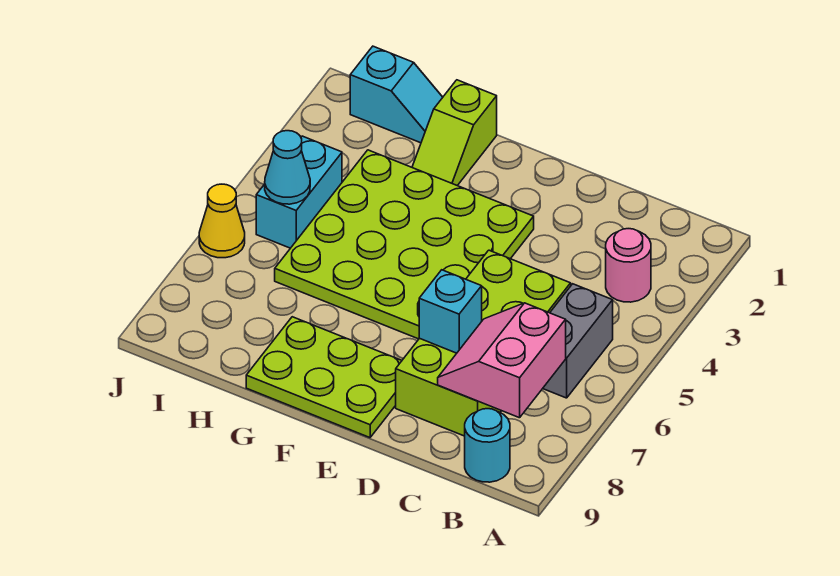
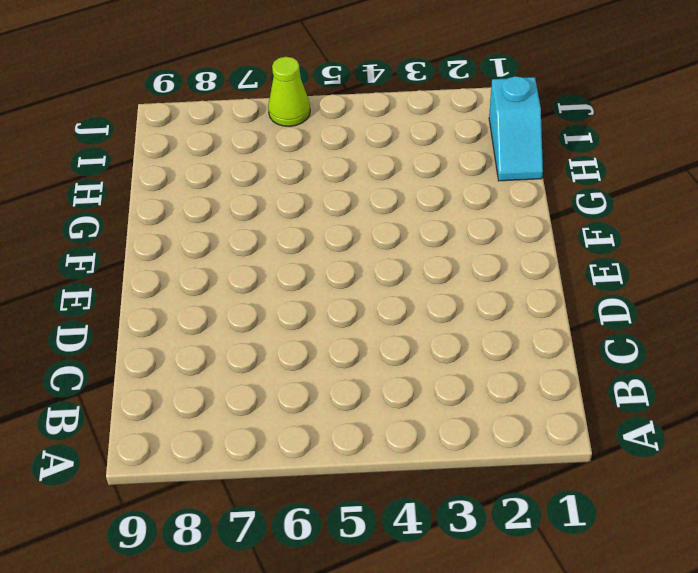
lime 1x1 cone [268,57,310,126] -> yellow 1x1 cone [199,184,245,258]
none -> pink 1x1 round brick [606,229,651,302]
none -> grey 1x2 brick [543,284,613,398]
none -> cyan 1x1 round brick [465,409,510,482]

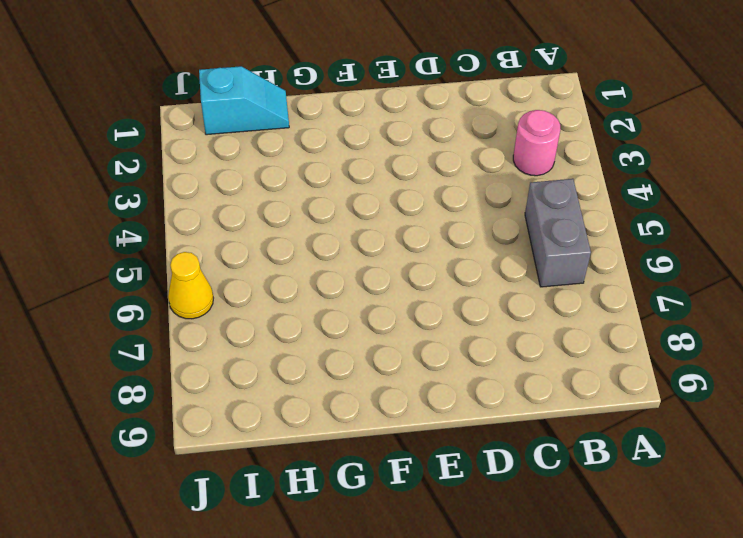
none -> cyan 1x1 round brick [465,409,510,482]
none -> lime 2x4 brick [396,250,571,436]
none -> lime 4x4 plate [275,150,534,339]

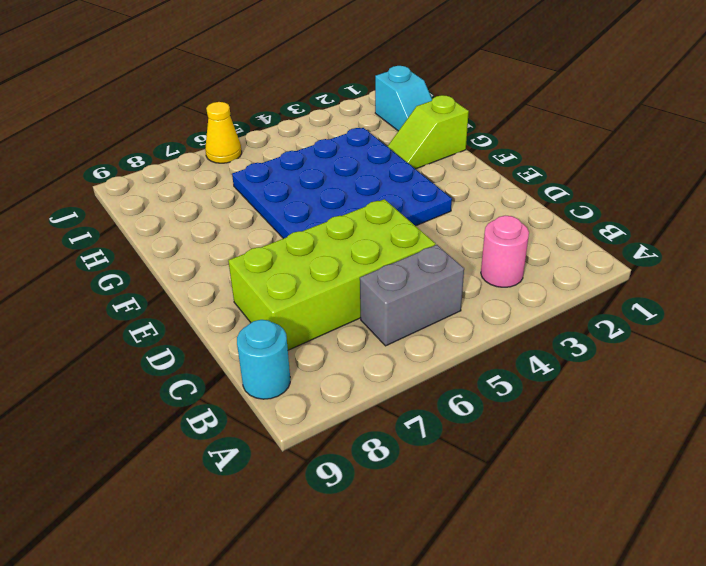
blue 4x4 plate [232,128,452,239] -> lime 4x4 plate [275,150,534,339]
none -> lime 2x3 plate [246,317,402,438]
none -> cyan 1x2 brick [256,136,342,248]
none -> pink 2x2 slope [438,303,566,418]

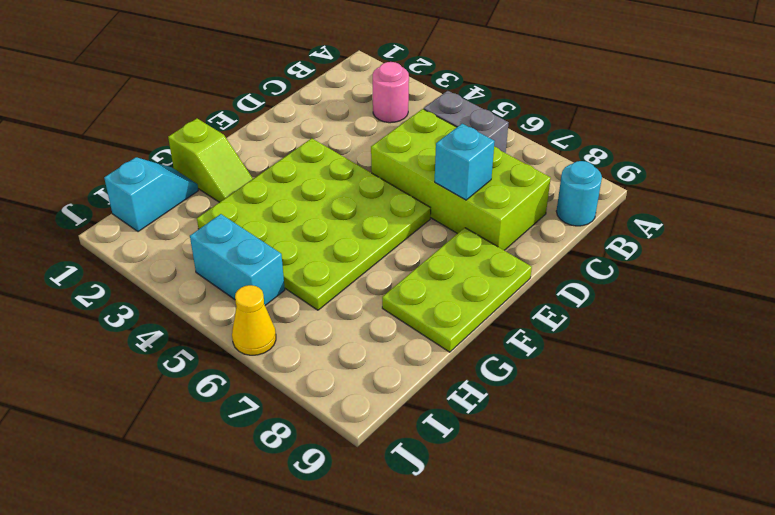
none -> pink 2x2 slope [438,303,566,418]
none -> cyan 1x1 cone [265,131,310,204]

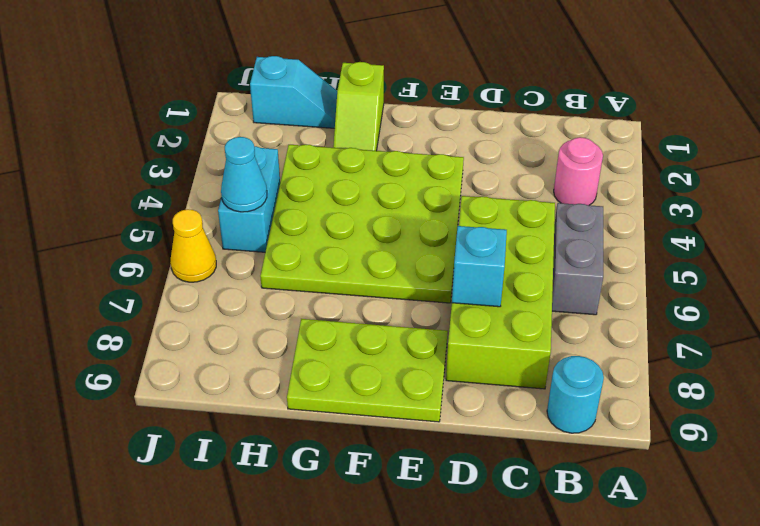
none -> pink 2x2 slope [438,303,566,418]

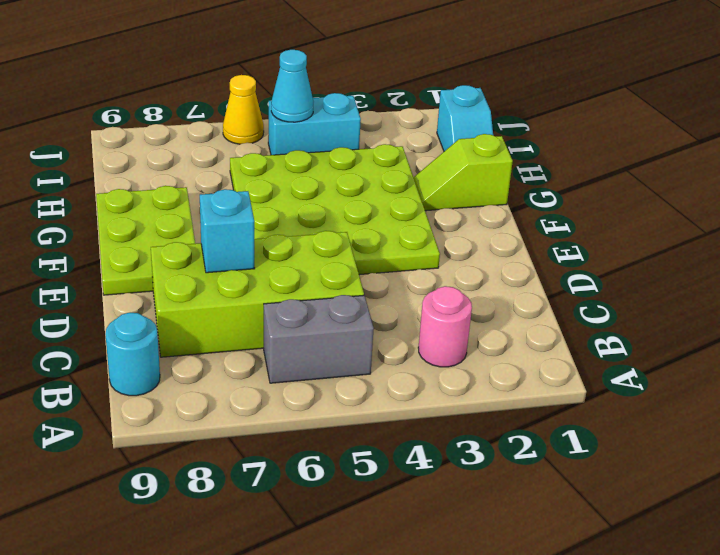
none -> pink 2x2 slope [438,303,566,418]

